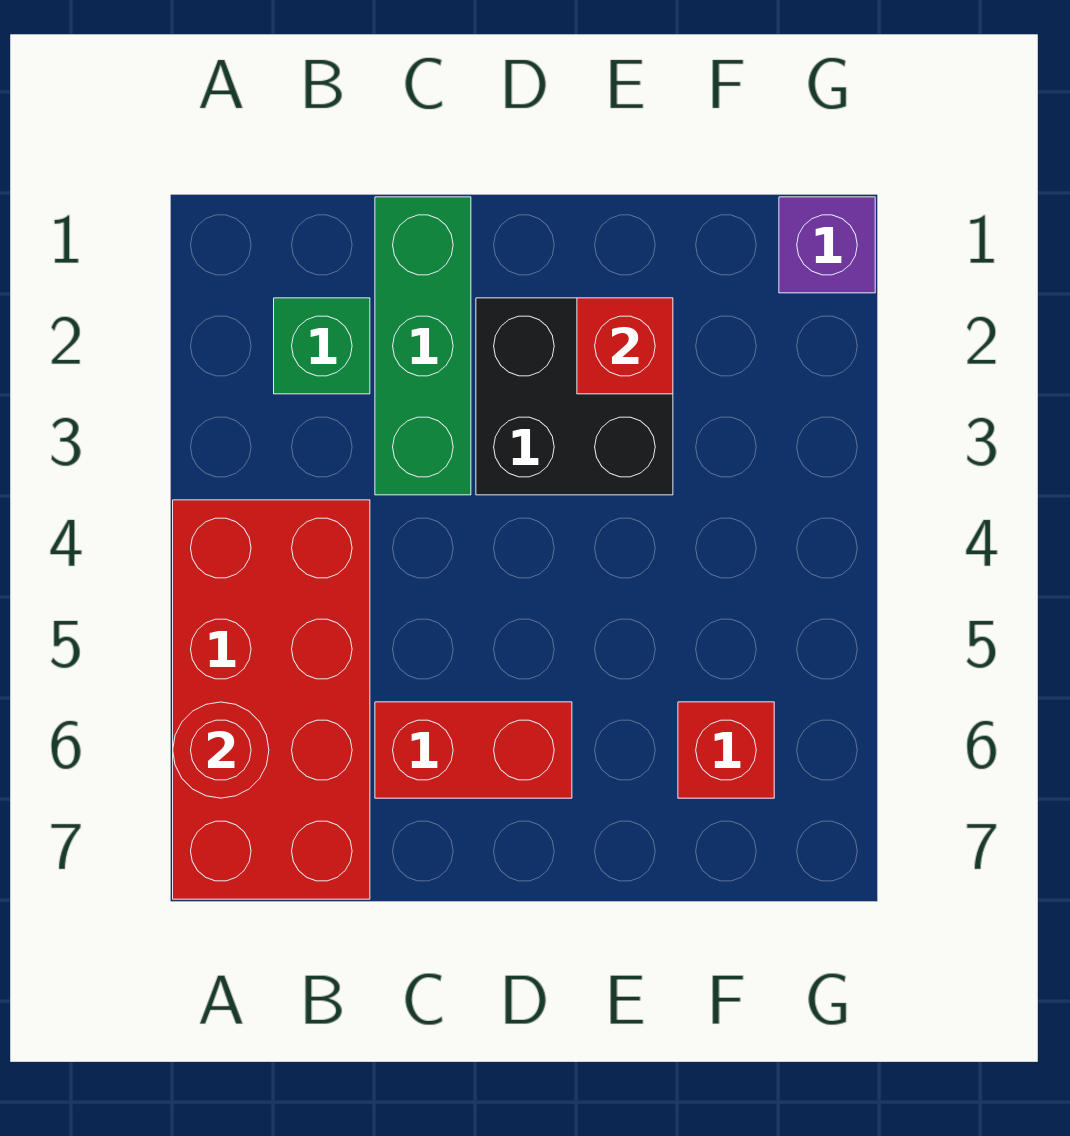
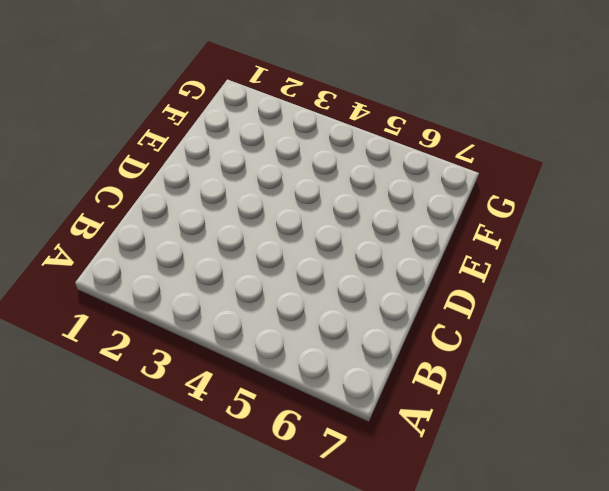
none -> red 2x4 brick [173,500,370,899]
none -> green 1x1 brick [274,298,370,394]

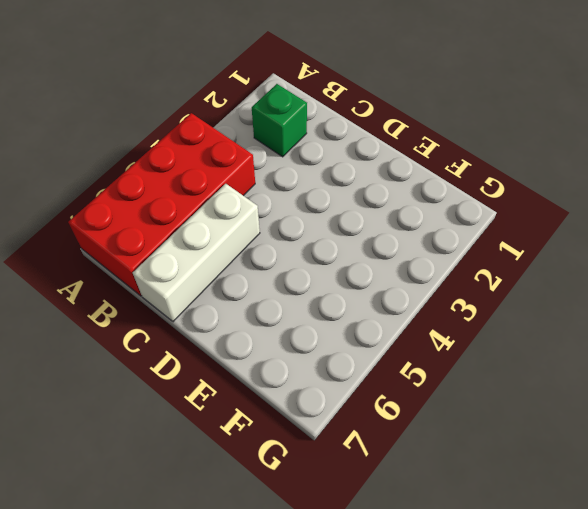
white 1x3 brick [133,184,260,322] -> red 1x2 brick [375,702,572,798]
none -> green 1x3 brick [375,197,471,495]
none -> black 2x2 brick [476,298,673,495]

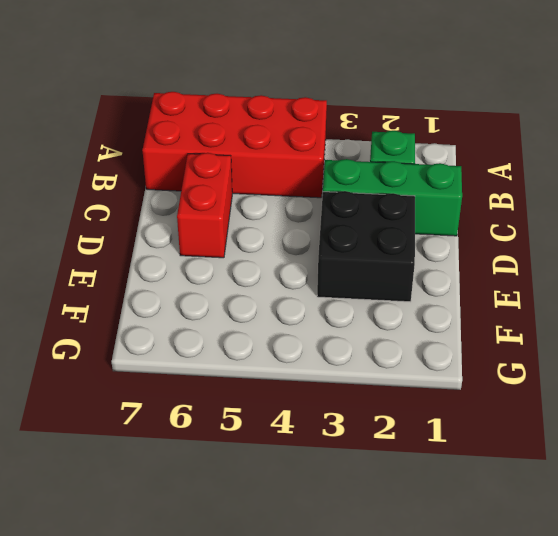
none -> red 1x1 brick [678,702,774,798]
none -> purple 1x1 brick [779,197,875,293]

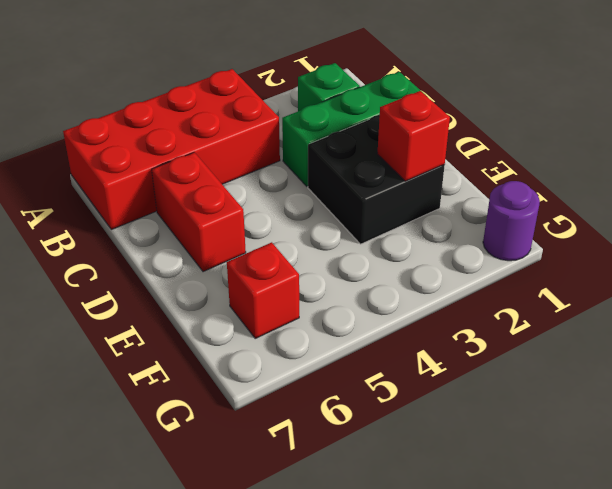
purple 1x1 round brick [483,181,540,261] -> purple 1x1 brick [779,197,875,293]
none -> red 1x1 round brick [173,702,269,798]

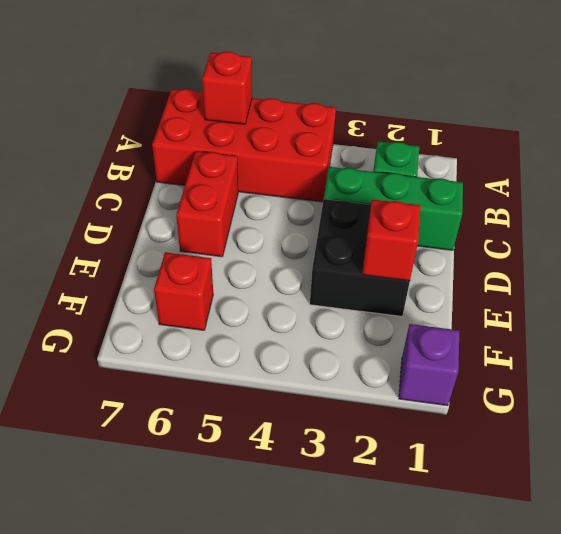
red 1x1 brick [202,52,252,124] -> red 1x1 round brick [173,702,269,798]

